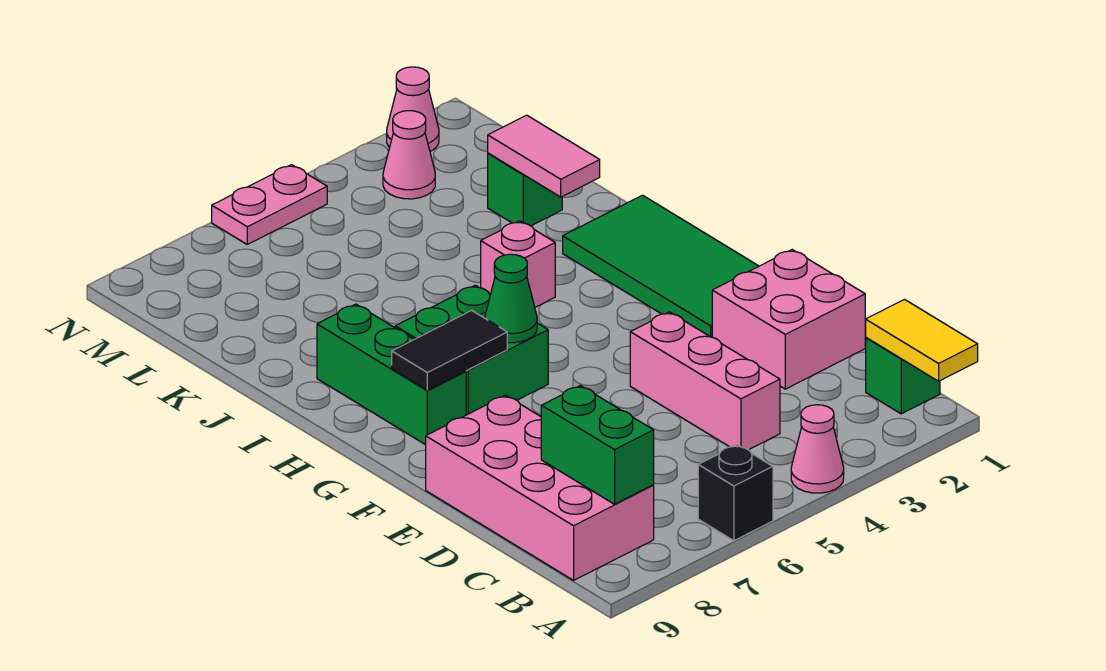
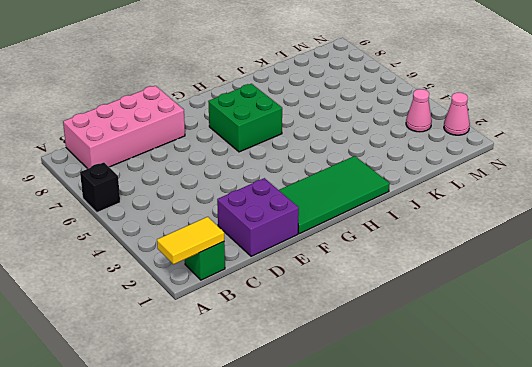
purple 2x2 brick [217,178,299,256] -> pink 2x2 brick [712,250,865,389]
none -> pink 1x1 cone [791,405,844,493]
none -> pink 1x3 brick [630,312,780,450]
none -> green 1x3 brick [317,304,466,445]

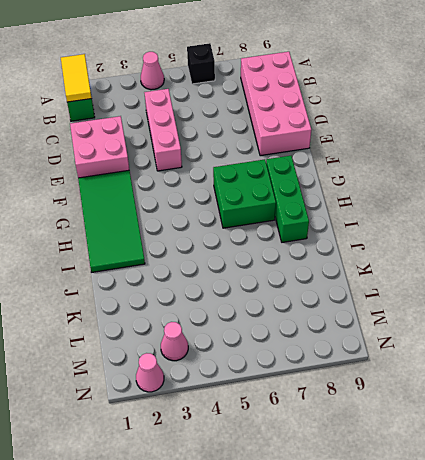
none -> pink 1x1 brick [481,221,555,307]
none -> green 1x1 brick [488,153,562,226]
none -> pink 1x2 plate [212,165,327,244]

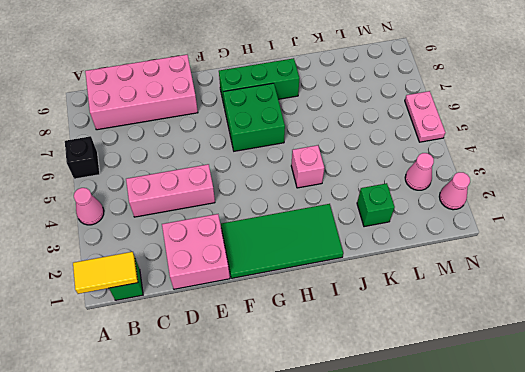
none -> green 1x2 brick [541,386,654,504]
none -> green 1x1 cone [485,254,537,343]
none -> black 1x2 tile [392,310,507,390]

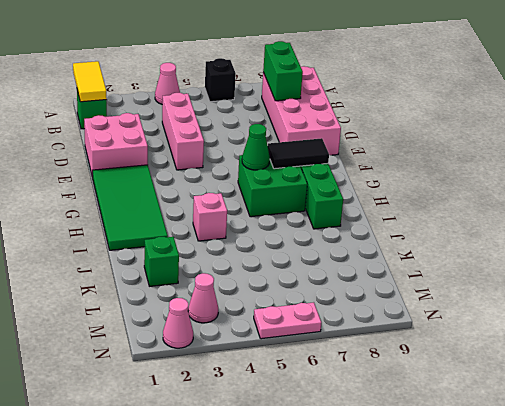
none -> pink 1x2 tile [488,115,600,197]

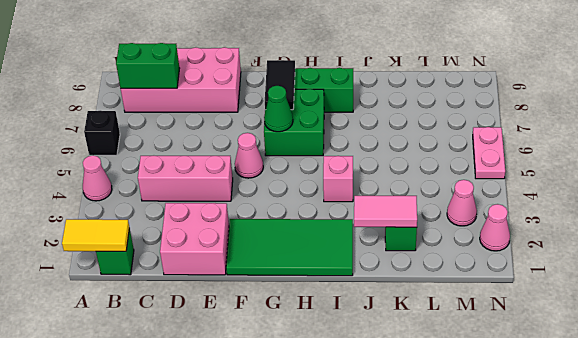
pink 1x1 cone [235,133,263,178] -> none

